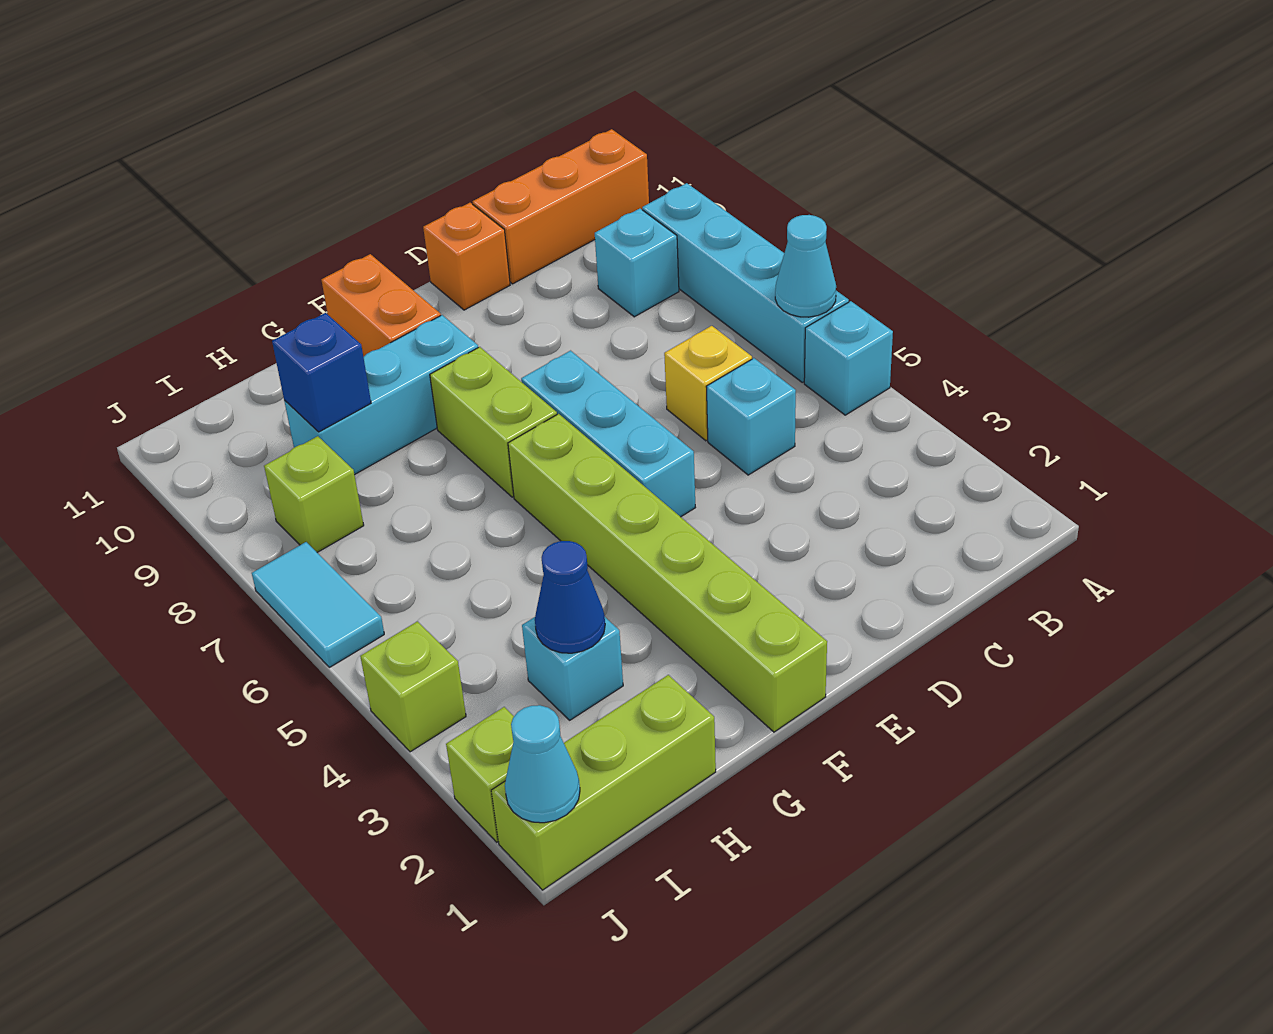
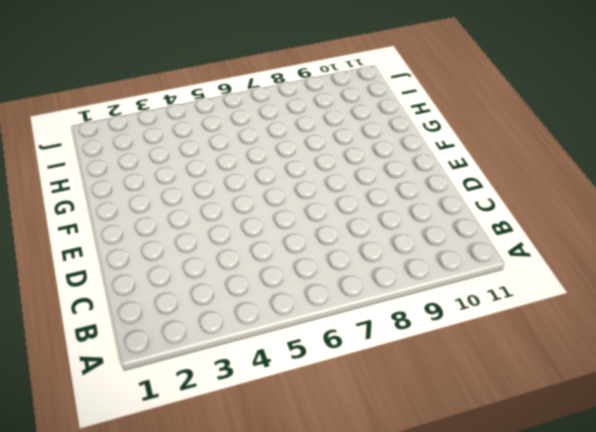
none -> cyan 1x1 brick [804,301,893,415]
none -> cyan 1x4 brick [642,183,849,382]
none -> orange 1x3 brick [473,129,649,284]

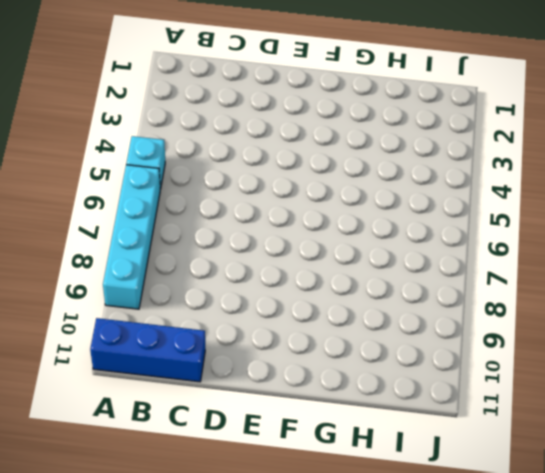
blue 1x3 brick [90,318,205,382] -> orange 1x3 brick [473,129,649,284]
none -> cyan 1x1 brick [595,209,679,317]
none -> cyan 1x1 brick [706,358,796,475]
none -> yellow 1x1 brick [664,326,752,441]

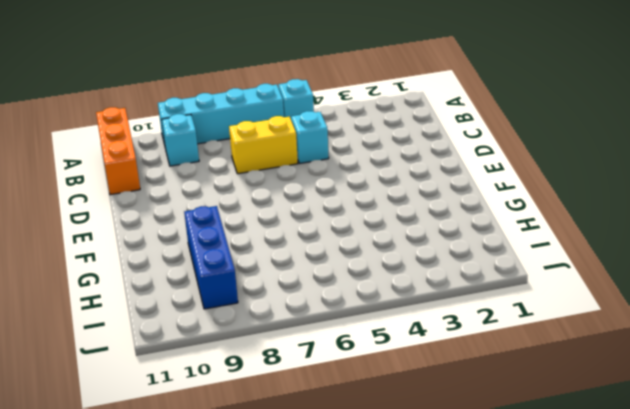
yellow 1x2 brick [229,116,298,174] -> yellow 1x1 brick [664,326,752,441]
blue 1x3 brick [184,206,238,309] -> cyan 1x3 brick [284,315,478,475]
none -> orange 1x1 brick [423,203,510,310]
none -> cyan 1x3 brick [521,351,695,517]
none -> lime 1x6 brick [508,414,827,732]

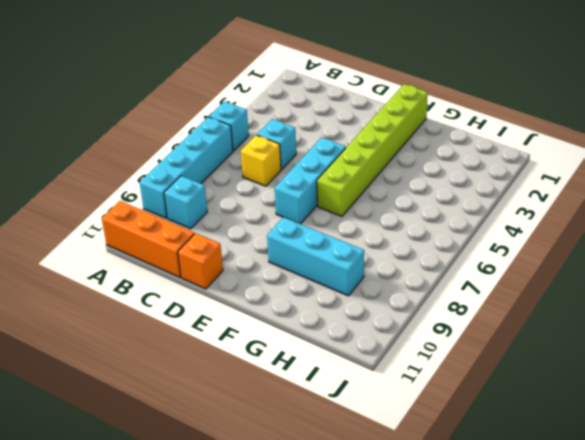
none -> lime 1x2 brick [430,347,557,497]
none -> orange 1x2 brick [322,254,441,357]
none -> lime 1x3 brick [491,675,716,890]

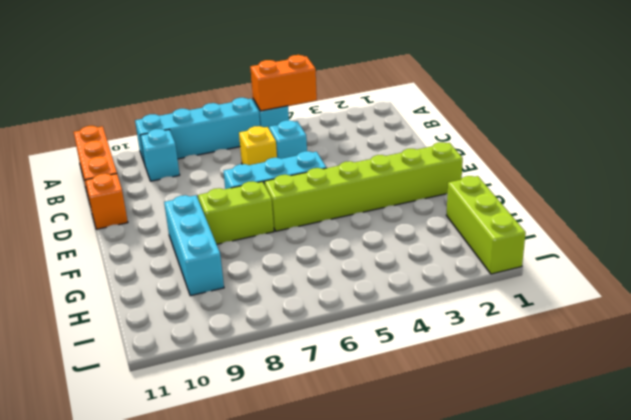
orange 1x2 brick [250,55,317,111] -> orange 1x2 brick moved to [322,254,441,357]
none -> cyan 1x1 brick [522,617,623,720]
none -> lime 1x1 brick [264,436,364,552]
none -> lime 1x1 brick [446,707,514,842]

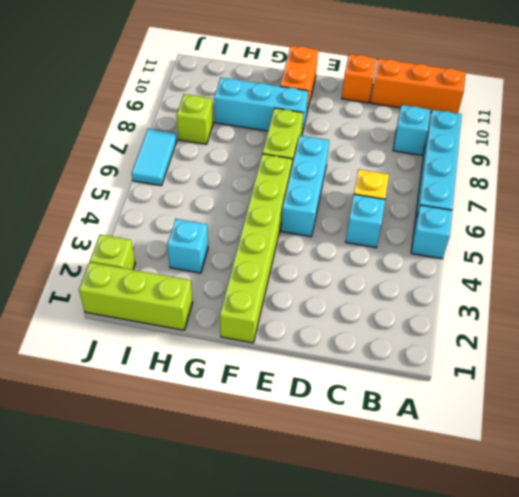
none -> lime 1x1 brick [360,621,466,752]
none -> cyan 1x1 cone [775,215,836,317]
none -> blue 1x1 cone [535,541,605,653]

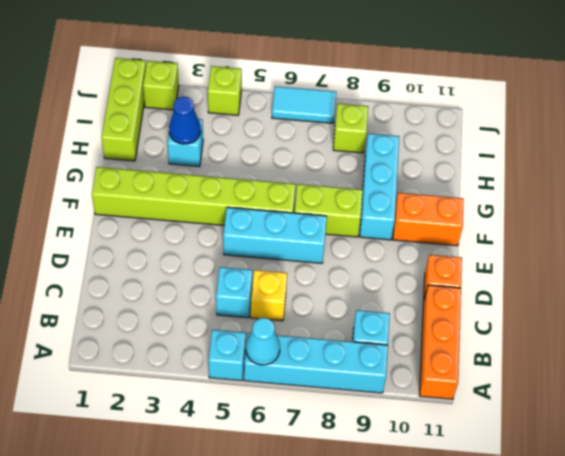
none -> blue 1x1 brick [272,313,371,432]
none -> cyan 1x1 cone [505,705,580,823]

